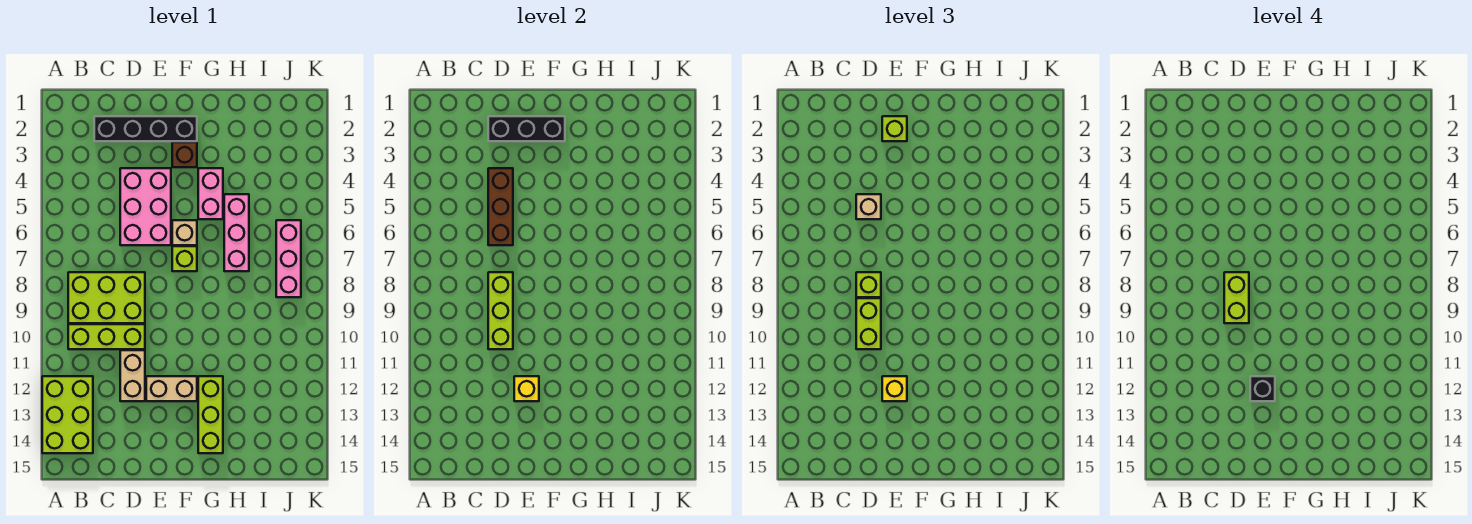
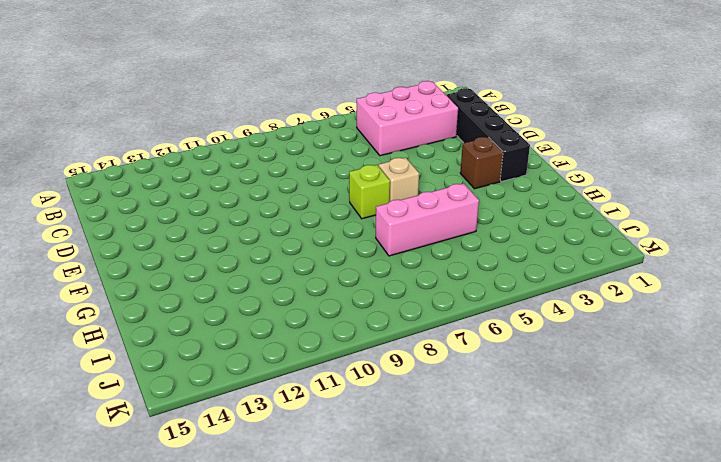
pink 2x3 brick [357,81,459,156] -> pink 2x3 brick moved to [120,168,171,245]
none -> lime 2x3 brick [42,376,93,453]
none -> lime 2x3 brick [68,272,145,323]
none -> lime 1x3 brick [68,324,145,349]

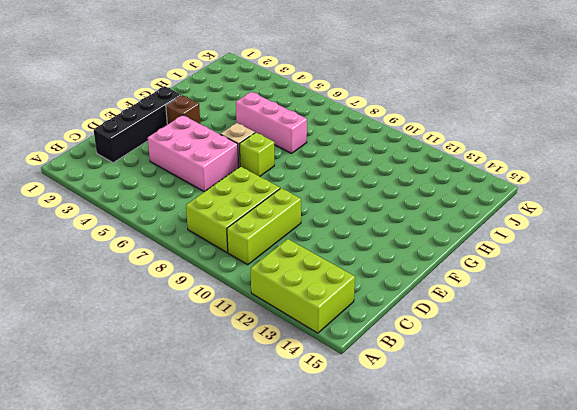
none -> tan 1x2 brick [120,350,145,401]
none -> tan 1x2 brick [146,376,197,401]
none -> pink 1x2 brick [198,168,223,219]

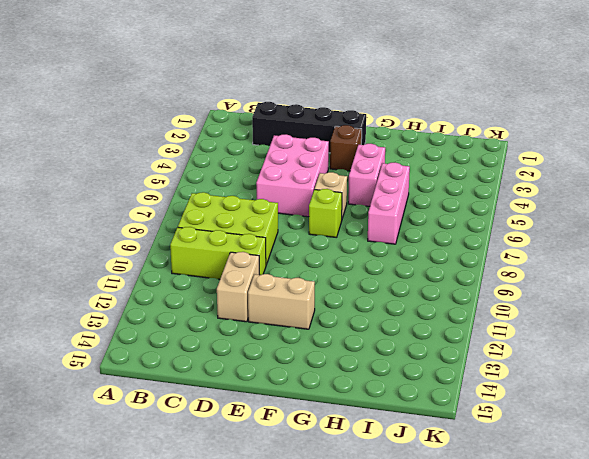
none -> lime 2x3 brick [42,376,93,453]
none -> lime 1x3 brick [198,376,223,453]
none -> pink 1x3 brick [276,220,301,297]

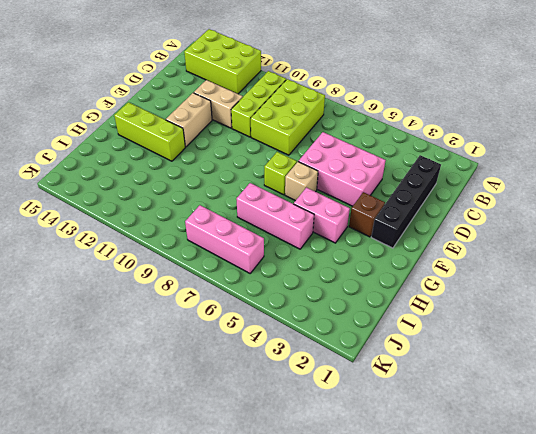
none -> black 1x3 brick [488,116,565,141]
none -> brown 1x3 brick [488,168,513,245]
none -> lime 1x3 brick [488,272,513,349]

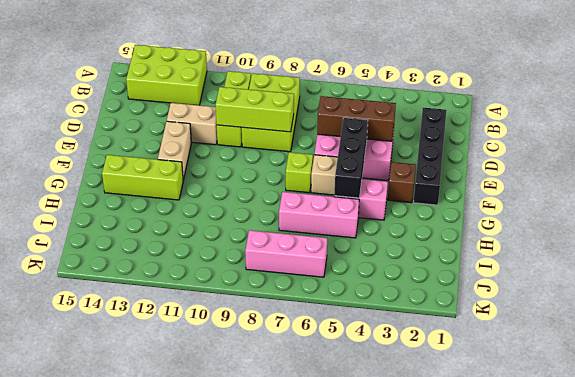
black 1x3 brick [335,118,368,198] -> black 1x3 brick moved to [488,116,565,141]
none -> yellow 1x1 brick [514,376,539,401]
none -> tan 1x1 brick [856,194,881,219]
none -> lime 1x1 brick [856,272,881,297]

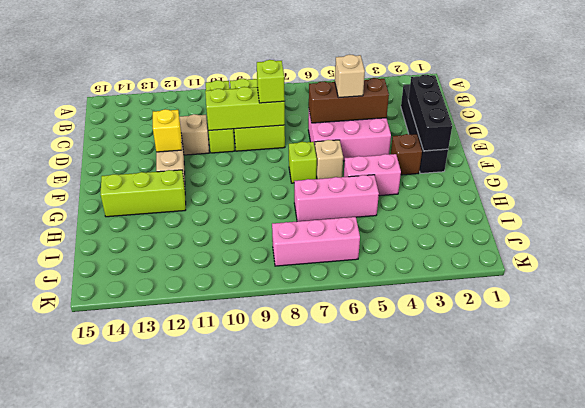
none -> lime 2x3 brick [42,376,93,453]
none -> lime 1x2 brick [856,298,881,349]
none -> lime 1x1 brick [882,116,907,141]

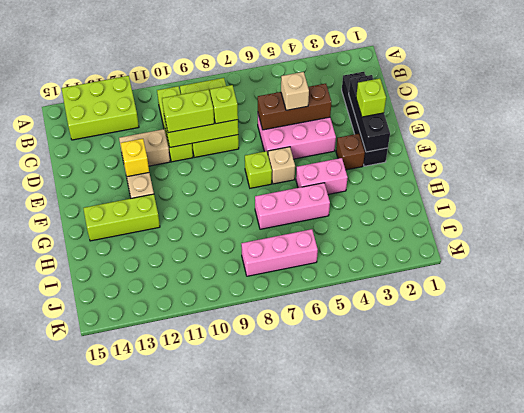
none -> yellow 1x1 brick [882,376,907,401]
none -> lime 1x2 brick [1224,272,1249,323]
none -> black 1x1 brick [1250,376,1275,401]

